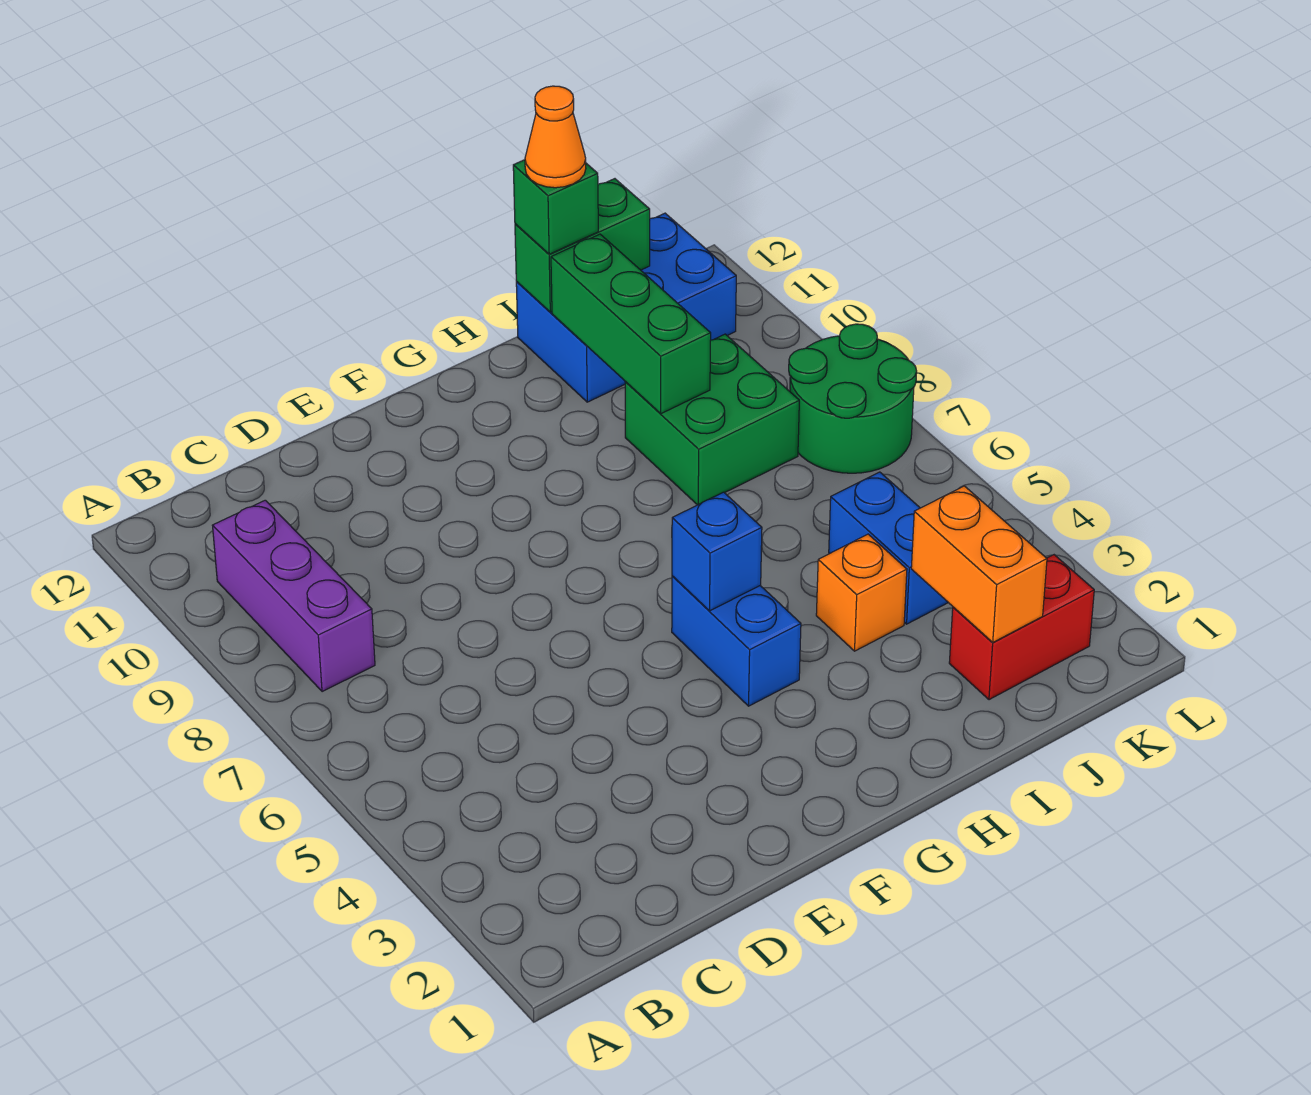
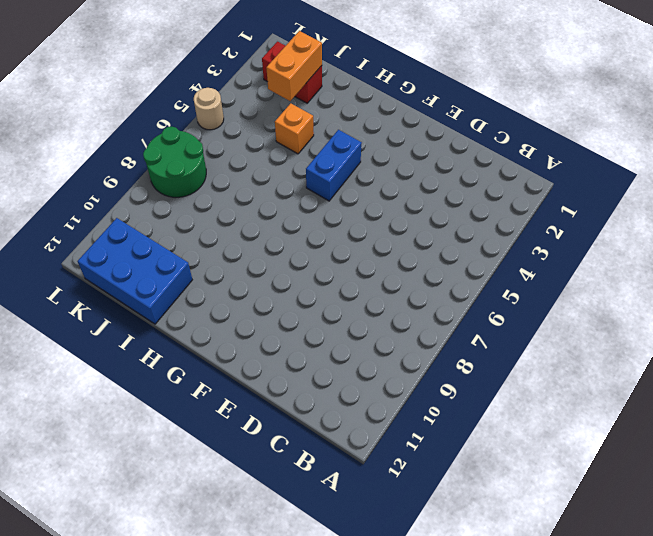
tan 1x1 round brick [194,88,224,130] -> none
none -> purple 1x3 brick [212,500,375,692]
none -> green 2x2 brick [625,334,799,505]
none -> blue 1x2 brick [829,472,948,624]

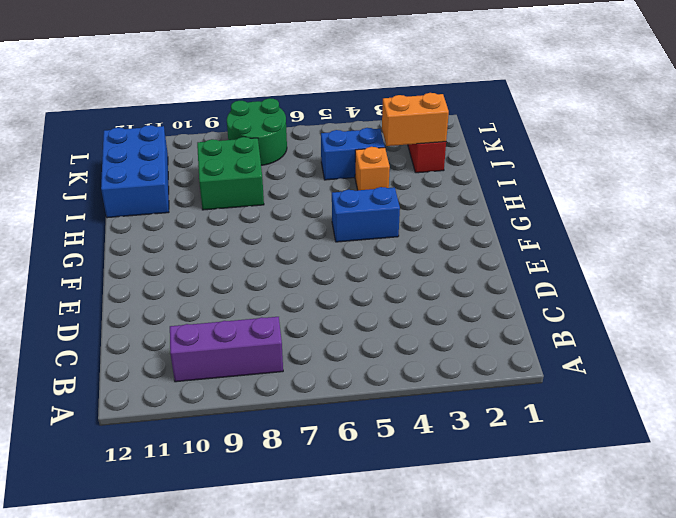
none -> blue 1x1 brick [672,492,762,611]
none -> green 1x3 brick [551,234,711,414]
none -> green 1x2 brick [515,179,650,312]

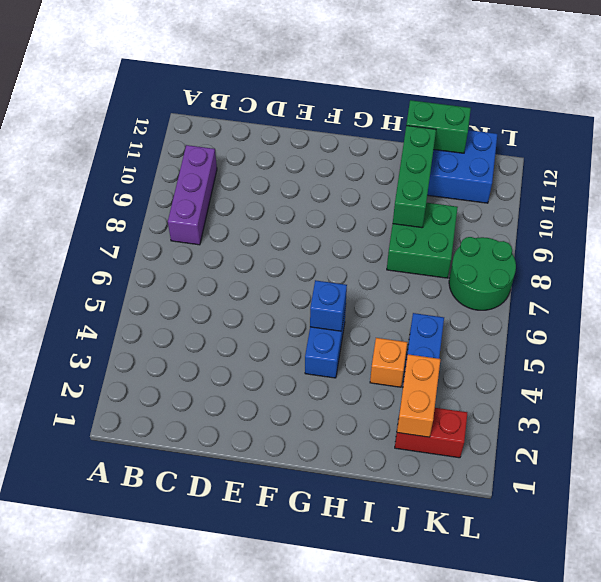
none -> green 1x1 brick [513,160,598,254]
none -> orange 1x1 cone [525,86,586,188]

